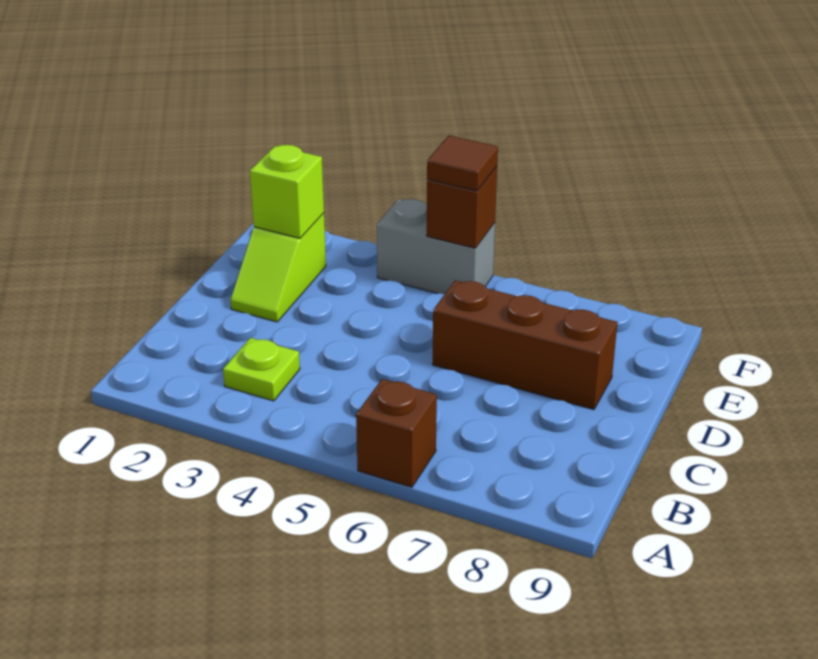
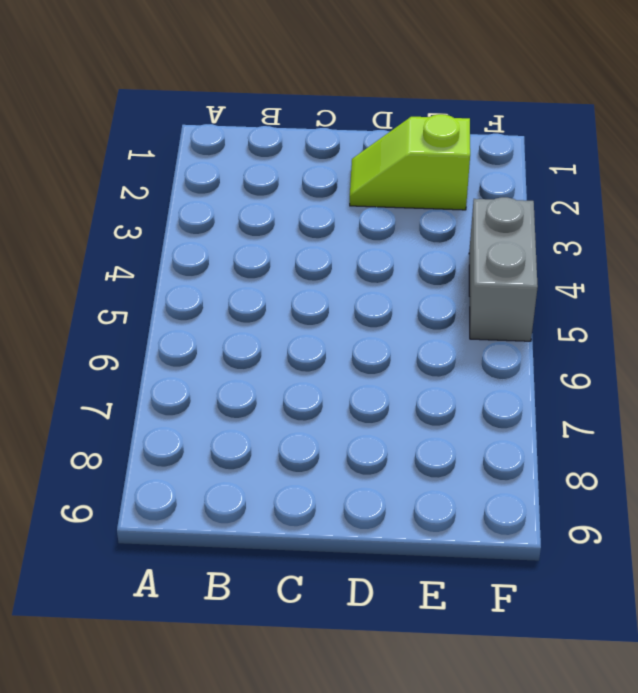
none -> brown 1x1 brick [356,379,437,487]
none -> lime 1x1 plate [223,338,300,401]

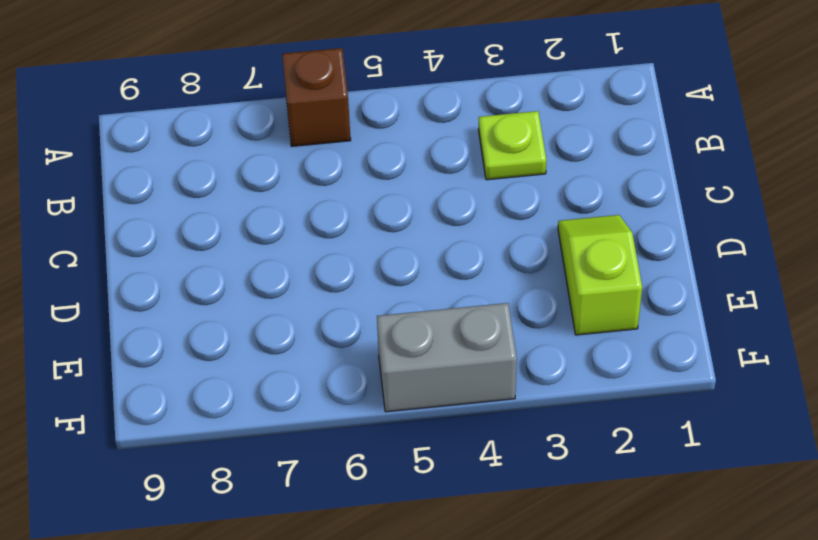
none -> brown 1x3 brick [433,280,618,410]
none -> lime 1x1 brick [250,145,324,238]

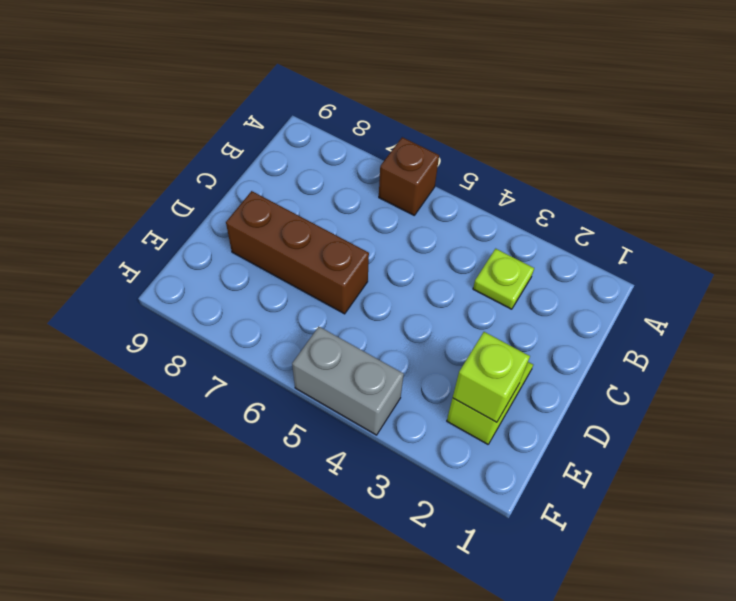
none -> brown 1x1 brick [427,166,497,248]
none -> brown 1x1 tile [427,135,498,191]

